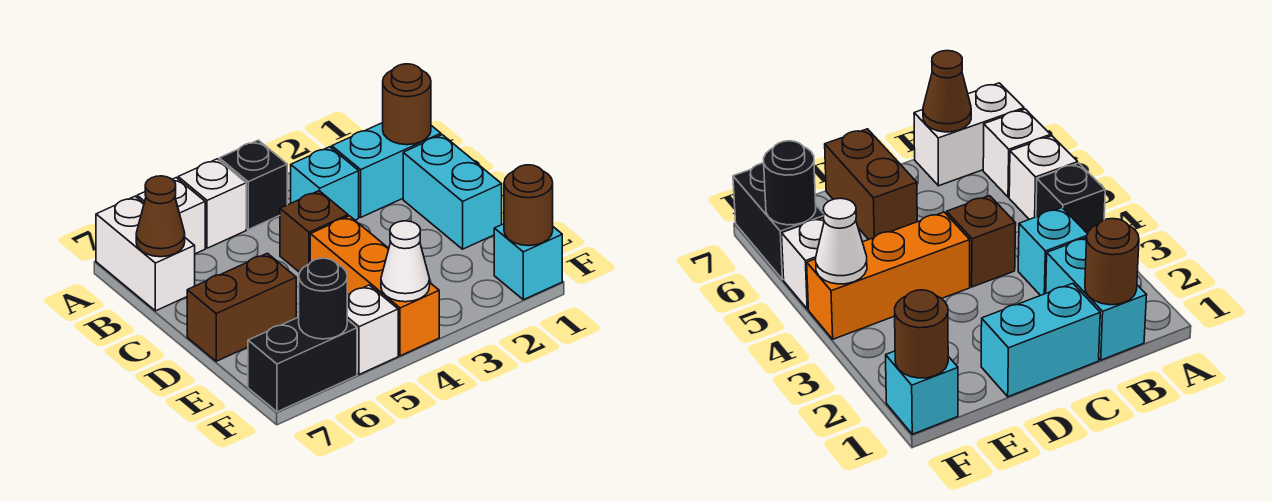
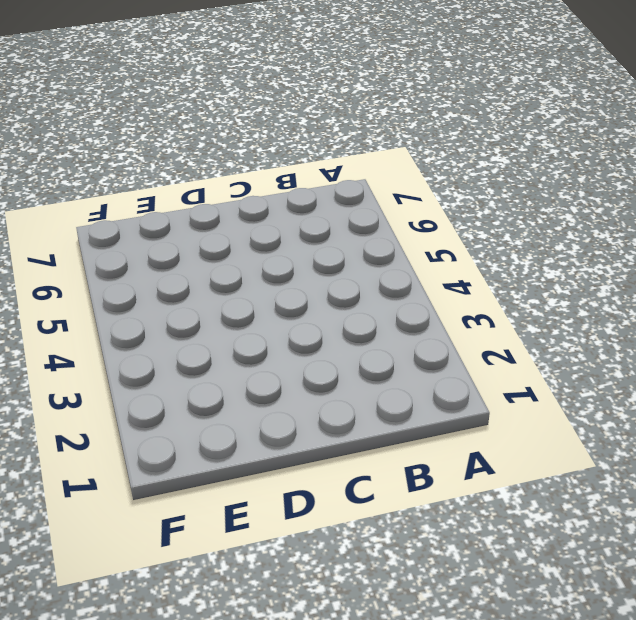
none -> black 1x1 brick [219,140,287,229]
none -> white 1x1 brick [178,159,246,248]
none -> white 1x1 brick [137,178,205,254]

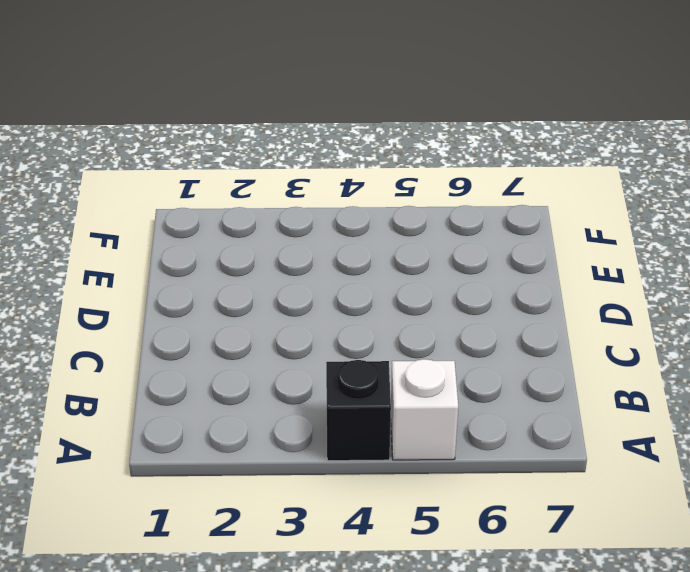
none -> white 1x1 brick [137,178,205,254]
none -> white 1x2 brick [96,196,195,311]
none -> cyan 1x2 brick [332,123,441,217]

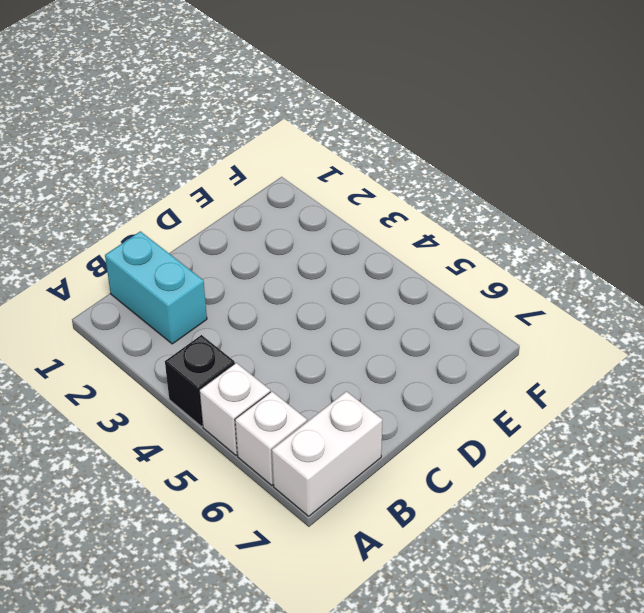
none -> cyan 1x1 brick [291,147,359,220]
none -> cyan 1x2 brick [403,135,502,249]
none -> brown 1x1 brick [280,191,348,272]

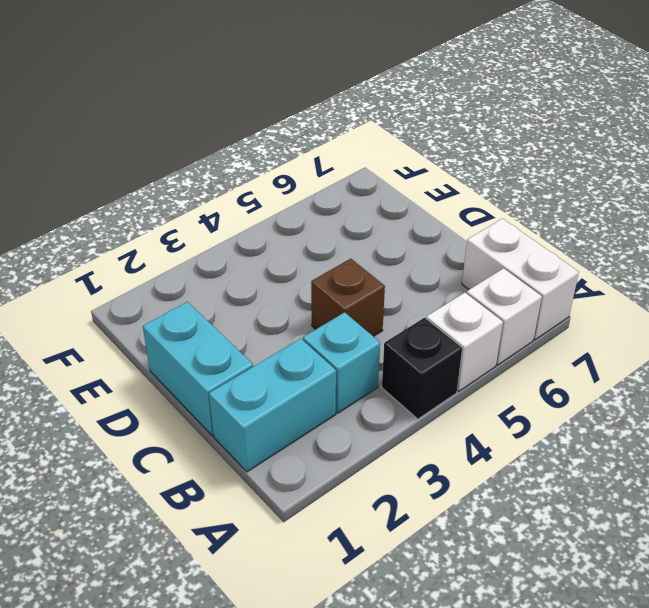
none -> orange 1x3 brick [310,216,439,356]
none -> brown 1x2 brick [187,253,296,361]
none -> cyan 1x1 brick [494,224,562,300]

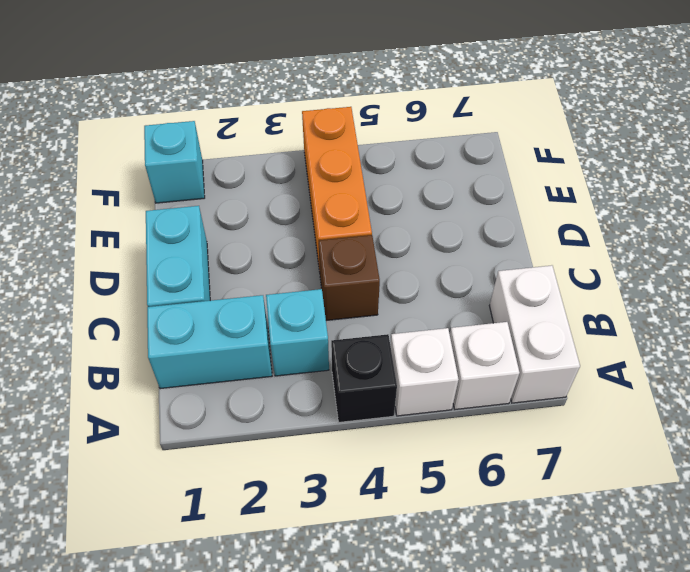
none -> brown 1x2 brick [187,253,296,361]
none -> white 1x1 brick [347,285,398,374]
none -> black 1x2 brick [248,317,357,412]

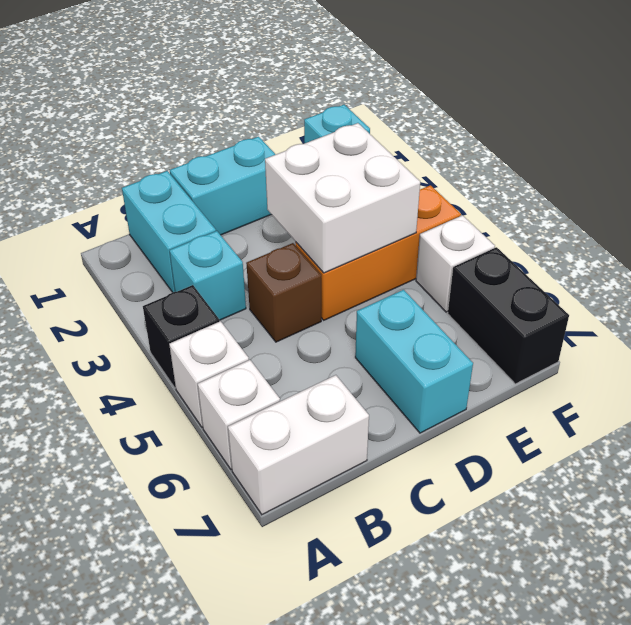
white 2x2 brick [265,123,420,273] -> none
cyan 1x2 brick [355,290,473,433] -> brown 1x2 brick [187,253,296,361]
none -> brown 1x1 round brick [383,64,431,145]
none -> brown 1x1 cone [136,176,185,257]
none -> brown 1x1 round brick [504,165,553,246]

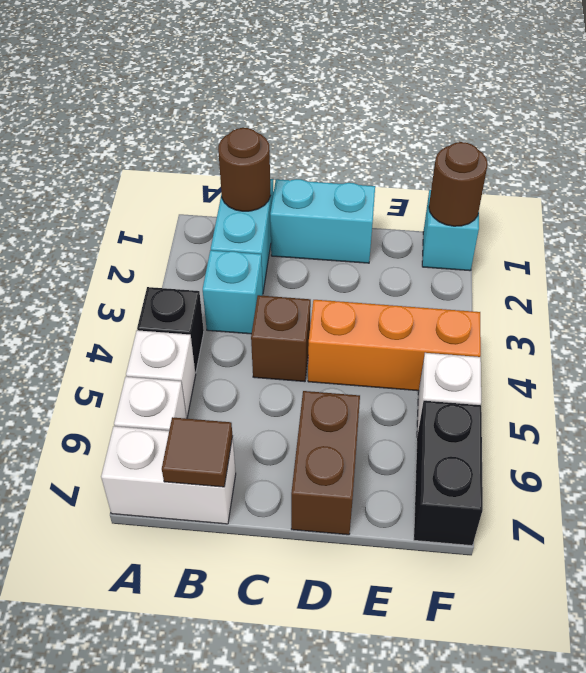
brown 1x1 tile [162,417,233,487] -> brown 1x1 cone [136,176,185,257]
none -> white 1x1 cone [381,221,430,302]
none -> black 1x1 round brick [299,258,347,339]

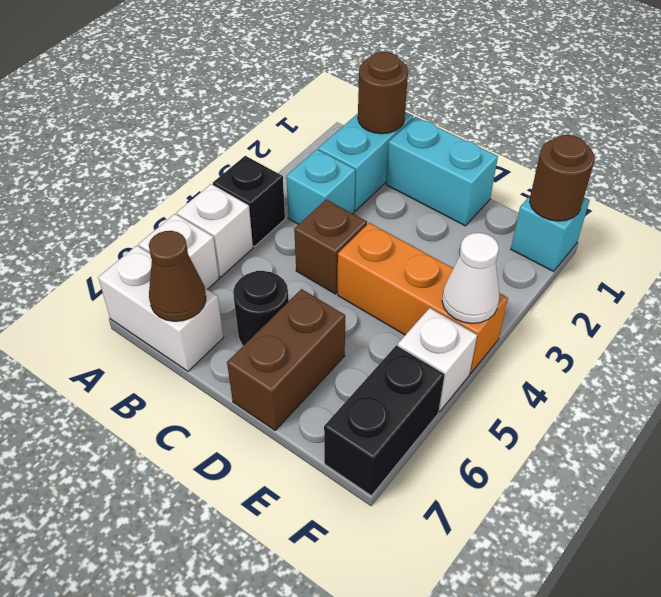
black 1x1 round brick [233,271,289,346] -> black 1x1 round brick moved to [299,258,347,339]

